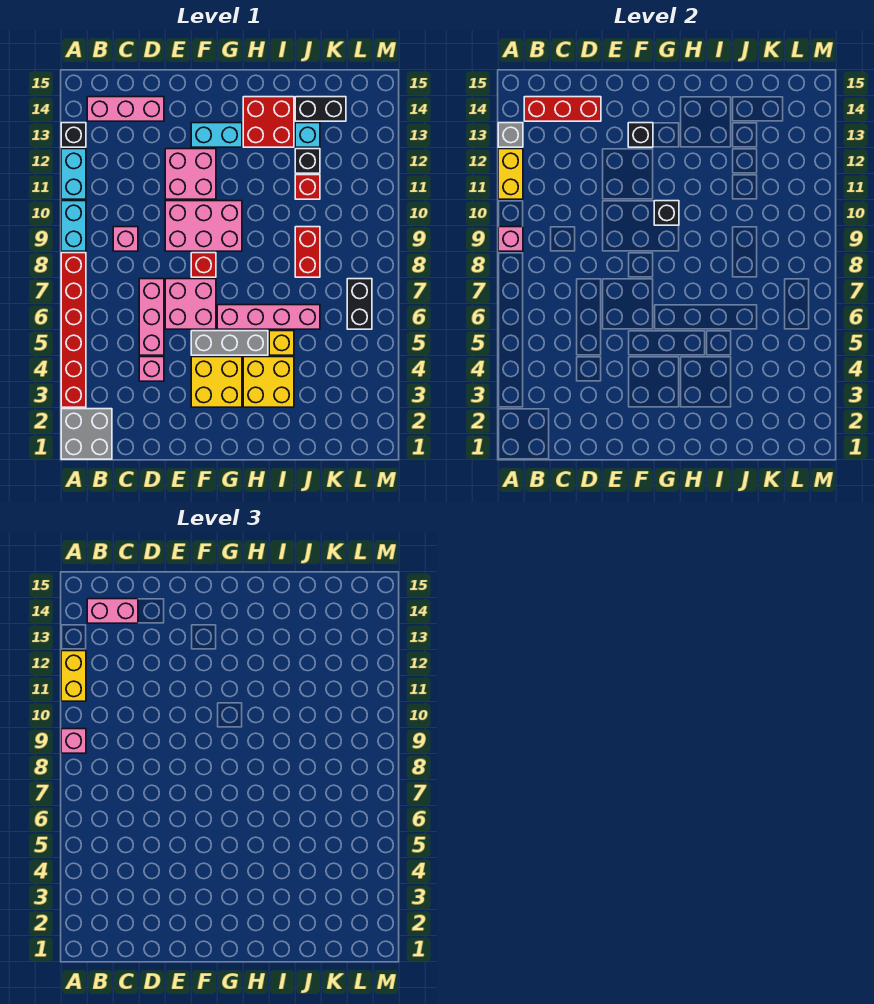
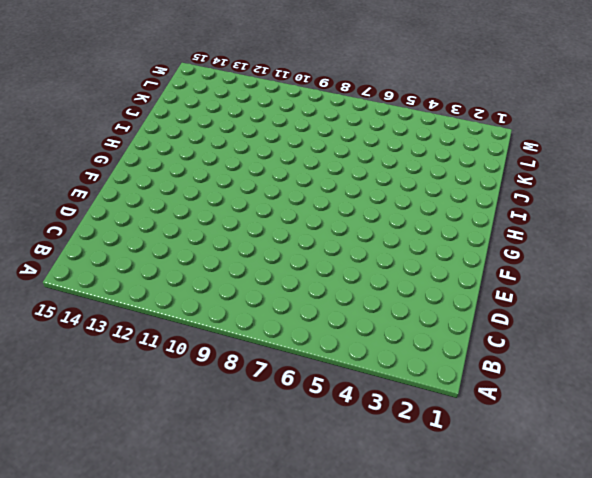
none -> grey 2x2 brick [61,409,112,459]
none -> red 1x6 brick [61,253,86,407]
none -> cyan 1x2 brick [61,201,86,251]
none -> cyan 1x2 brick [61,149,86,199]

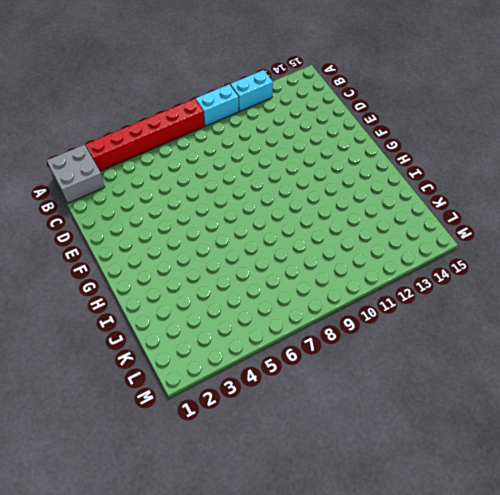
none -> black 1x1 brick [61,123,86,147]
none -> pink 1x3 brick [87,97,164,121]
none -> pink 1x1 brick [113,227,138,251]
none -> pink 1x1 brick [139,357,164,381]

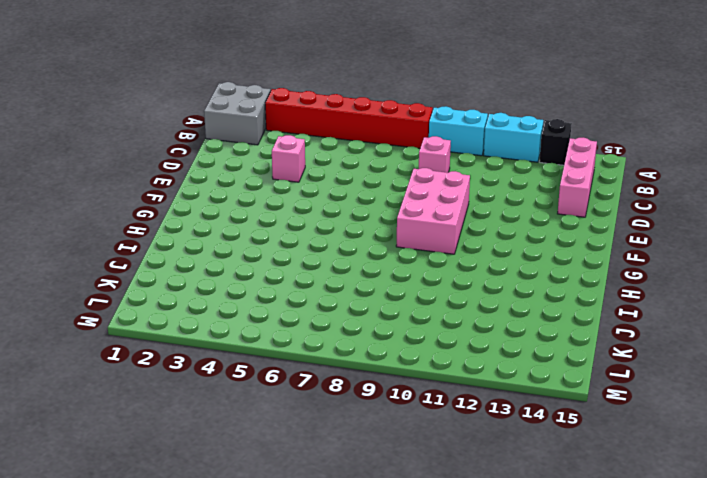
none -> pink 1x3 brick [139,279,164,355]
none -> pink 2x2 brick [165,279,216,329]
none -> pink 2x2 brick [165,149,216,199]
none -> yellow 2x2 brick [191,357,242,407]

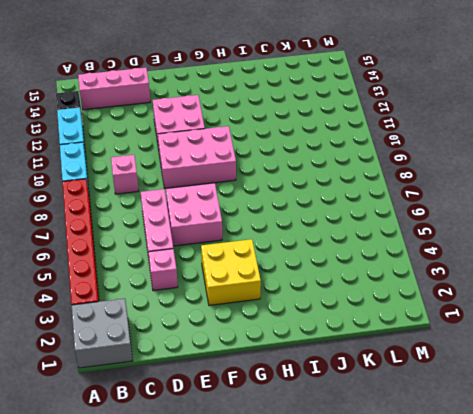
none -> grey 1x3 brick [191,331,268,355]
none -> red 1x1 brick [191,253,216,277]
none -> cyan 1x2 brick [191,123,242,147]
none -> pink 1x4 brick [217,305,320,329]

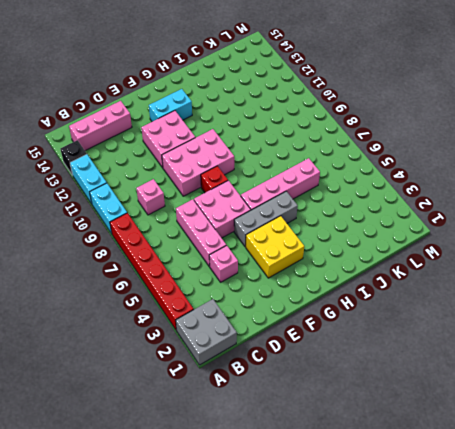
none -> yellow 2x2 brick [243,357,294,407]
none -> red 2x2 brick [243,97,294,147]
none -> yellow 1x1 brick [269,331,294,355]
none -> red 1x2 brick [295,227,320,277]

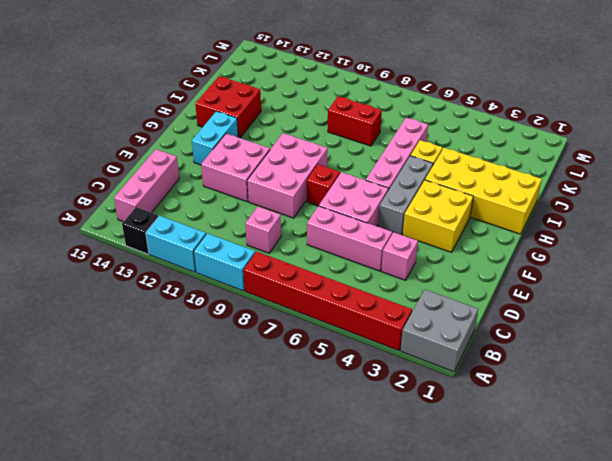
yellow 2x4 brick [425,148,542,234] -> yellow 2x2 brick [243,357,294,407]
none -> red 1x1 brick [295,175,320,199]
none -> black 1x1 brick [295,149,320,173]
none -> cyan 1x1 brick [295,123,320,147]
none -> black 1x2 brick [295,97,346,121]

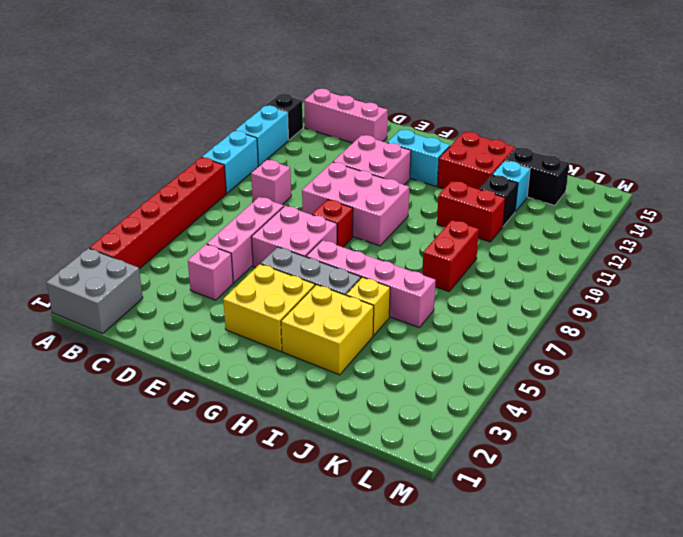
red 1x2 brick [437,181,505,242] -> red 1x1 brick [295,175,320,199]
none -> black 1x2 brick [347,279,372,329]
none -> pink 1x1 brick [498,227,523,251]
none -> yellow 1x2 brick [498,149,523,199]
none -> grey 1x1 brick [498,123,523,147]

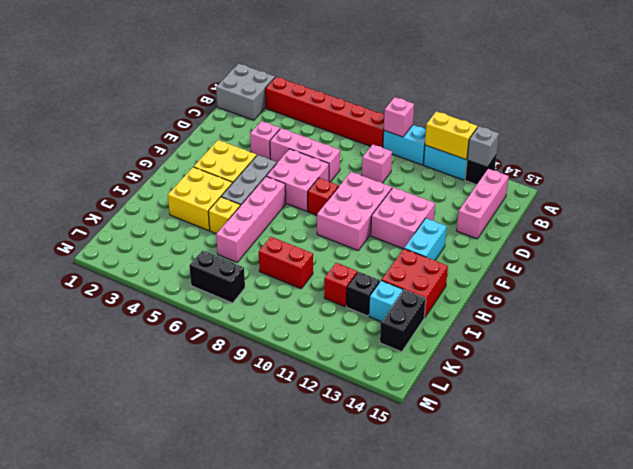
none -> red 1x3 brick [524,97,601,121]
none -> black 1x1 brick [628,123,653,147]
none -> black 1x1 brick [654,201,679,225]
none -> pink 1x1 brick [61,729,86,753]

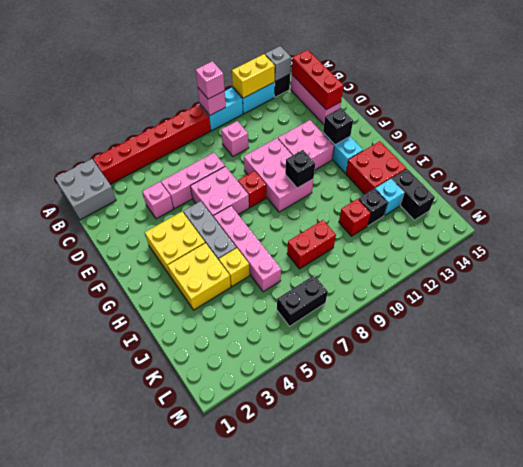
none -> yellow 1x2 brick [61,651,86,701]
none -> pink 1x2 brick [87,599,138,623]

